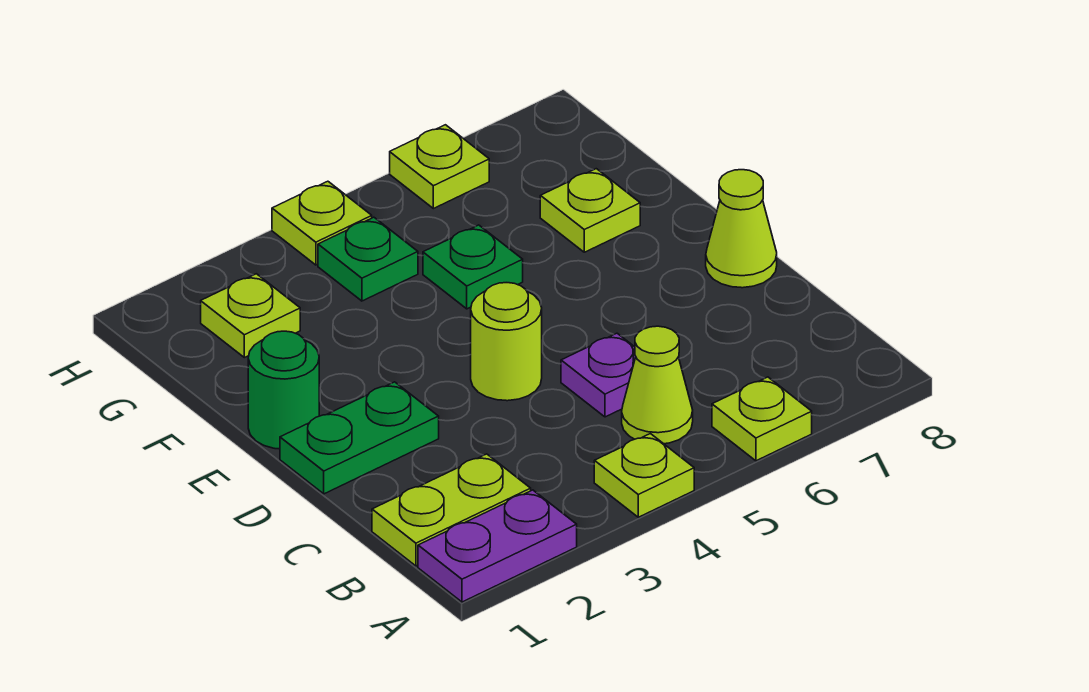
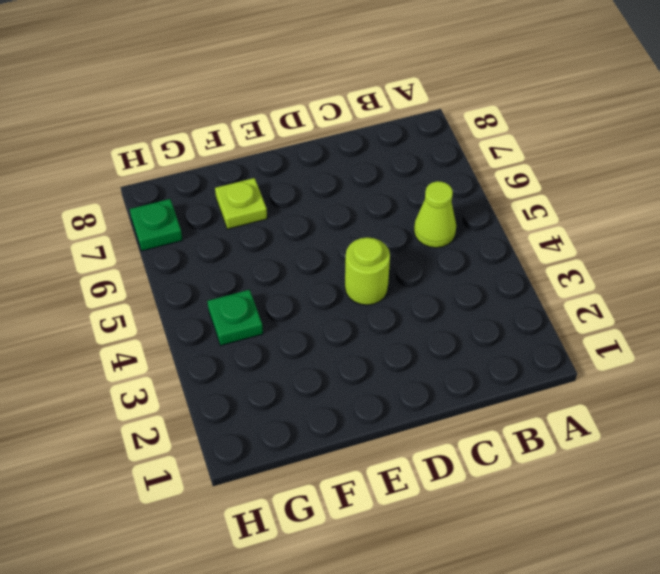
green 1x1 plate [130,199,182,251] -> green 1x1 plate moved to [423,225,523,309]
none -> purple 1x2 plate [418,490,577,602]
none -> lime 1x1 plate [594,434,694,517]
none -> lime 1x1 plate [712,377,812,461]

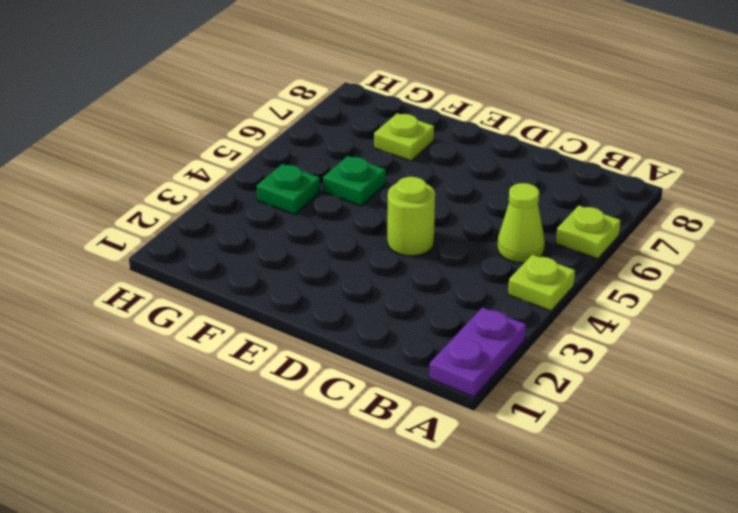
none -> lime 1x2 plate [372,454,531,566]
none -> purple 1x1 plate [561,333,636,417]
none -> green 1x2 plate [280,382,439,494]

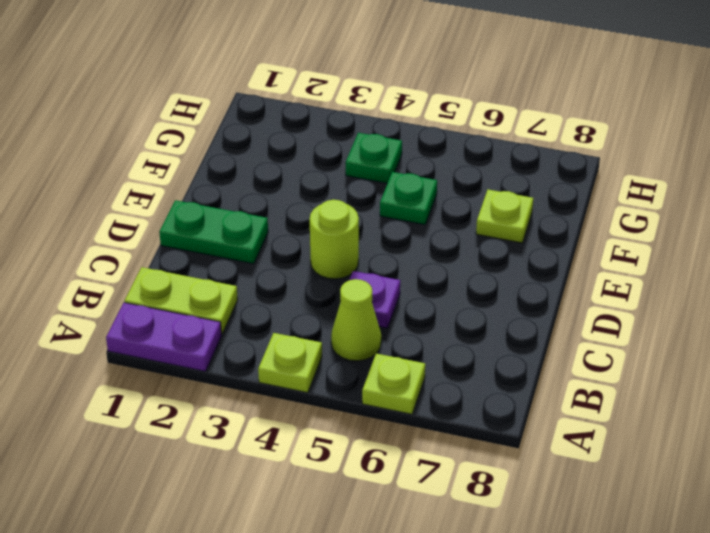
none -> lime 1x1 cone [706,170,777,288]
none -> green 1x1 round brick [248,331,319,449]
none -> lime 1x1 plate [201,274,300,358]

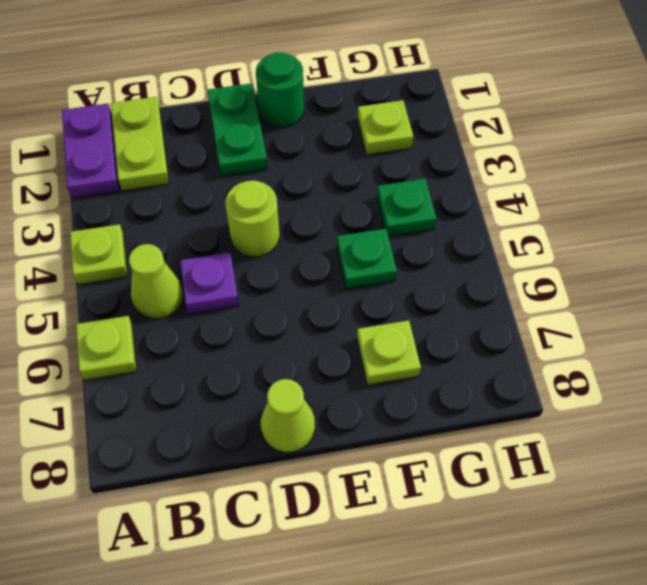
none -> lime 1x1 plate [272,181,372,265]
none -> lime 1x1 plate [390,125,489,209]

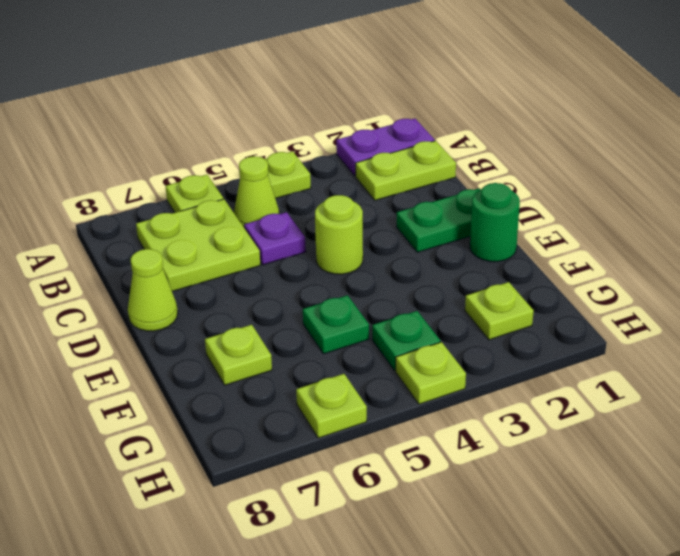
lime 2x2 plate [136,199,260,291] -> none

